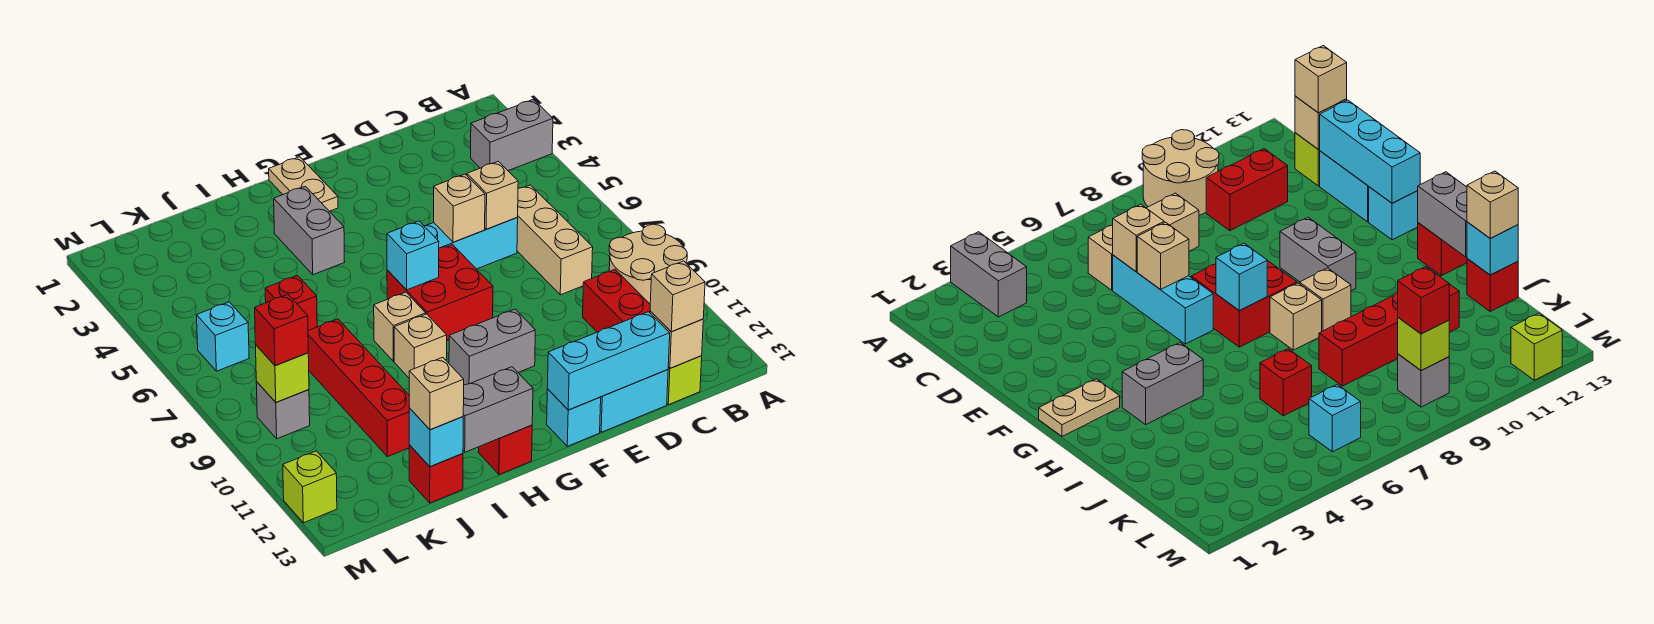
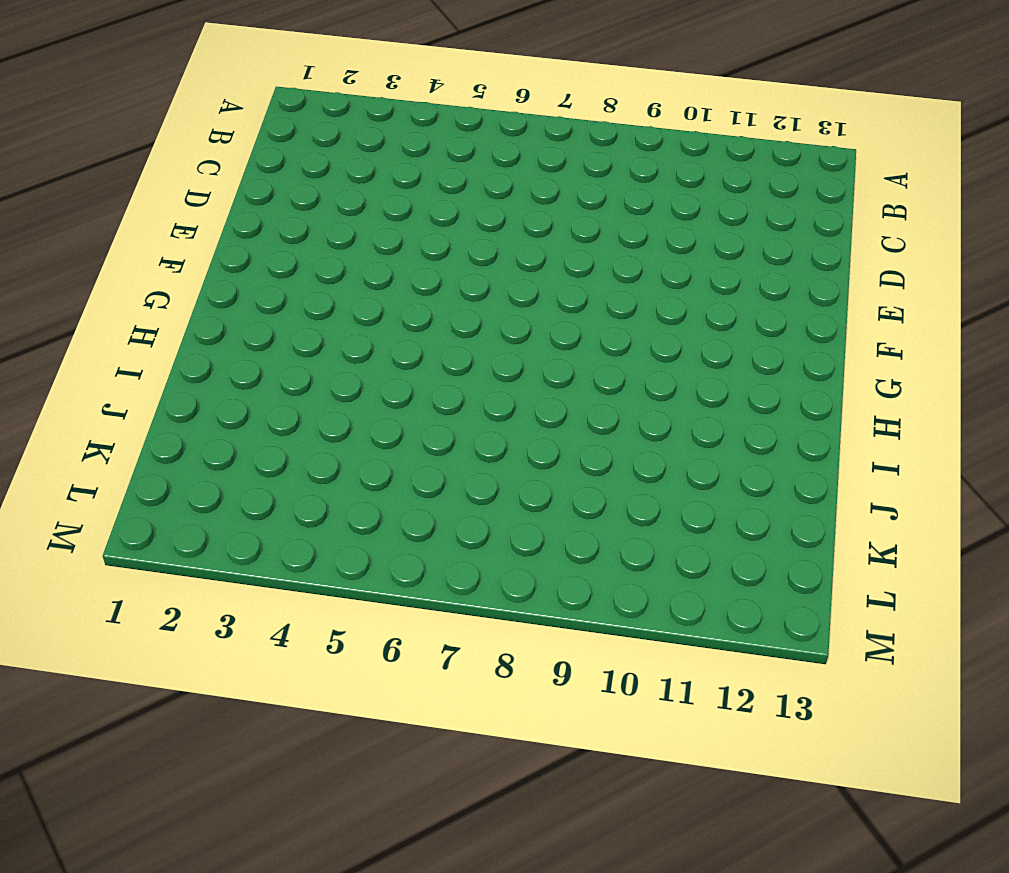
none -> grey 1x2 brick [471,100,553,171]
none -> tan 2x2 round brick [609,224,687,304]
none -> tan 1x3 brick [517,185,593,295]
none -> red 1x2 brick [583,269,650,332]

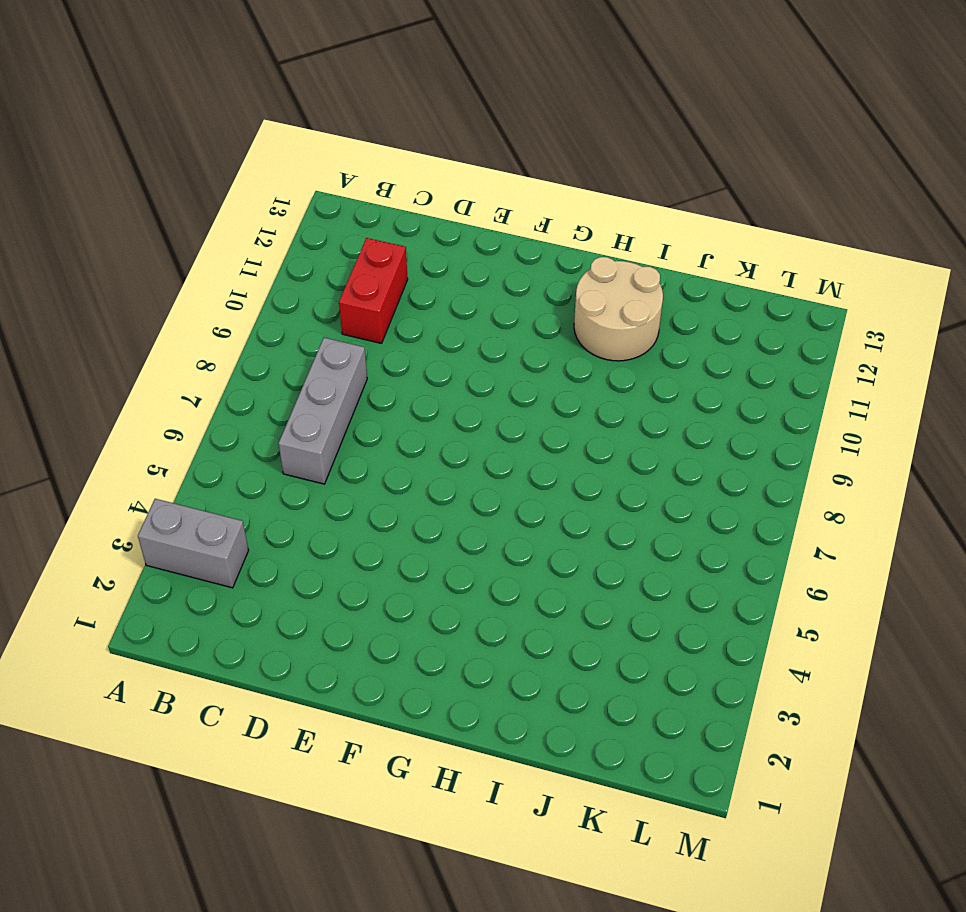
grey 1x3 brick [279,338,367,484] -> tan 1x3 brick [517,185,593,295]
tan 2x2 round brick [574,257,663,361] -> tan 2x2 round brick moved to [609,224,687,304]
none -> lime 1x1 brick [667,356,702,405]
none -> cyan 1x3 brick [425,218,518,269]
none -> cyan 1x2 brick [600,369,668,432]
none -> red 2x2 brick [387,244,493,340]

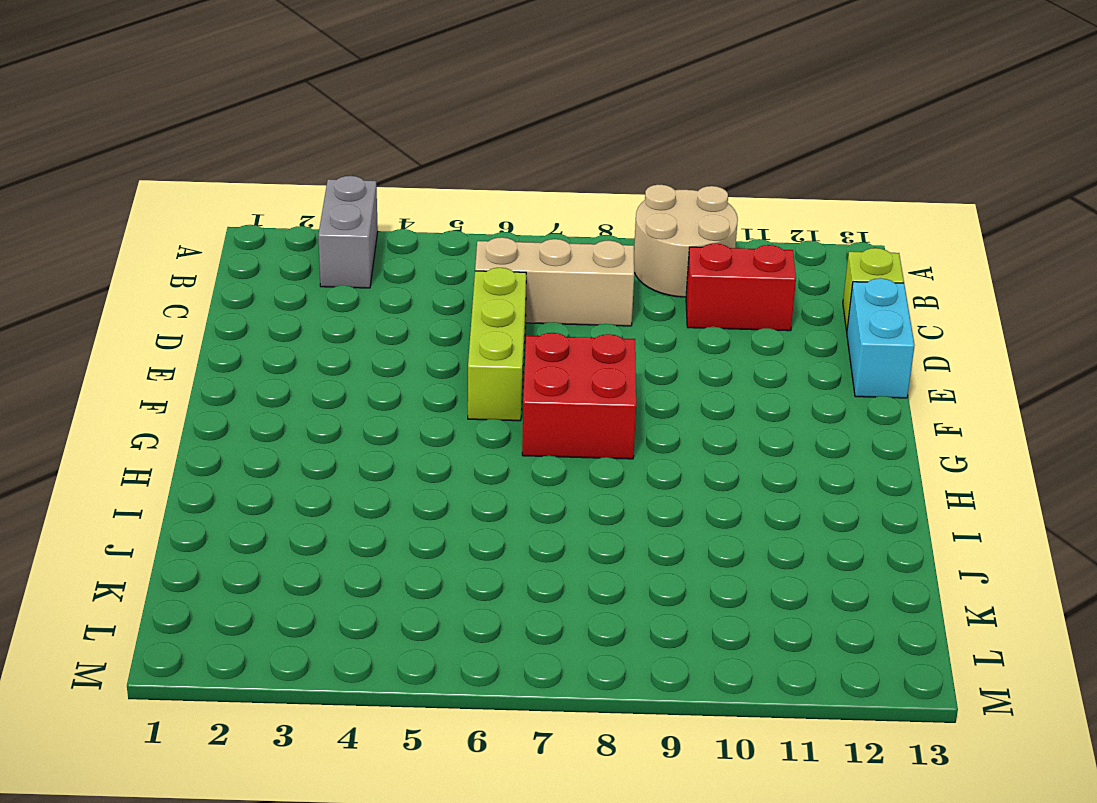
lime 1x3 brick [468,268,526,421] -> cyan 1x3 brick [425,218,518,269]
none -> grey 1x2 brick [449,309,535,385]
none -> cyan 1x1 brick [547,389,601,446]
none -> tan 1x2 plate [269,157,338,211]
none -> grey 1x2 brick [274,186,344,275]

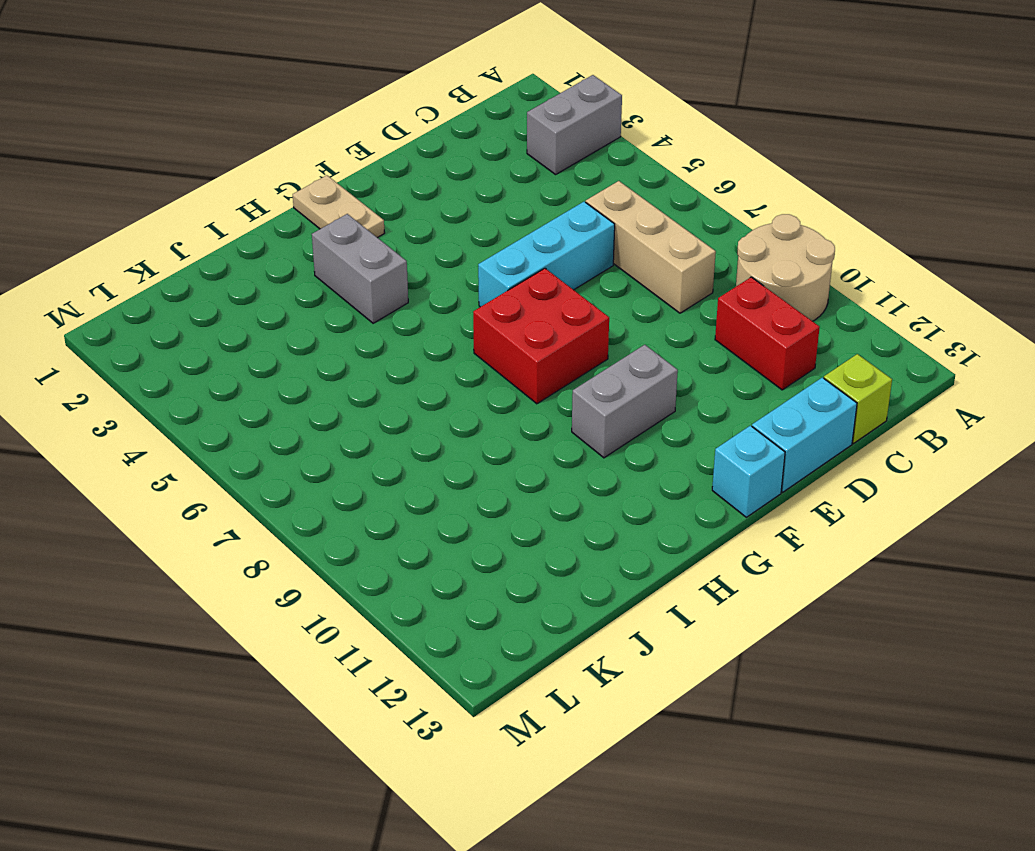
none -> tan 1x1 brick [374,292,426,361]
none -> tan 1x1 brick [394,314,447,378]
none -> red 1x1 brick [479,425,532,475]
none -> red 1x1 brick [265,276,317,330]

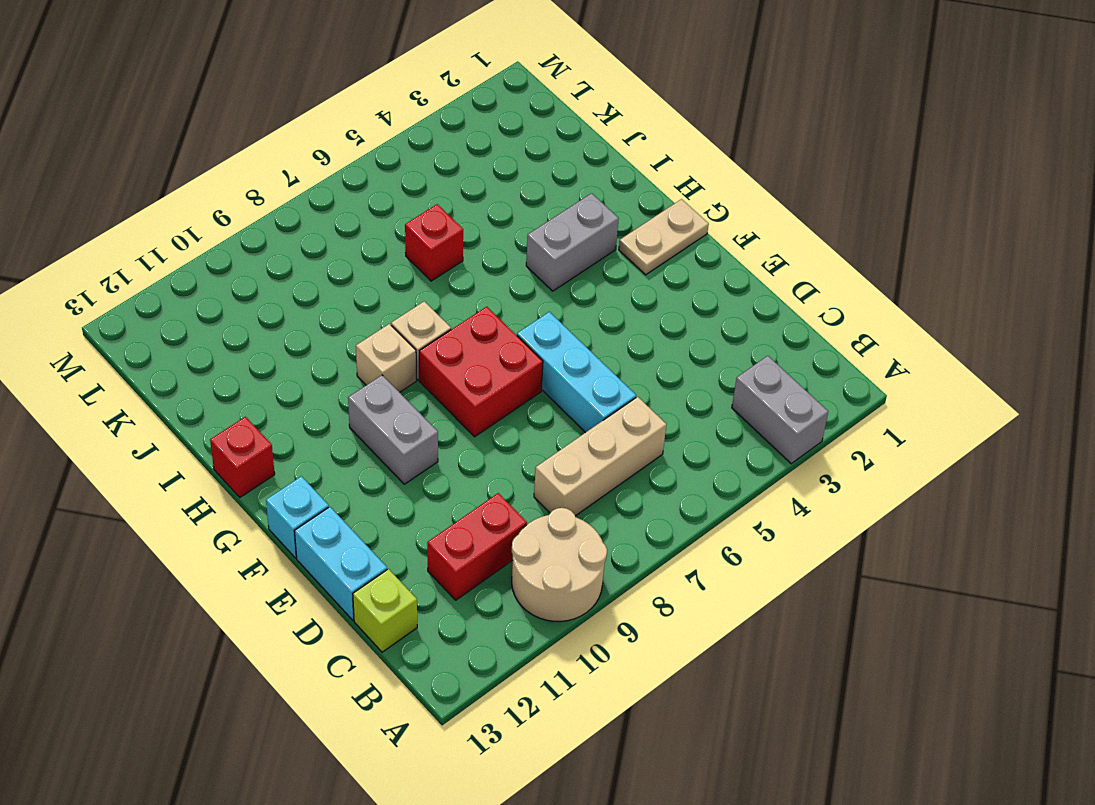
none -> red 1x4 brick [308,319,409,457]
none -> red 1x1 brick [409,445,463,503]
none -> cyan 1x1 brick [197,302,249,371]
none -> grey 1x1 brick [256,382,310,439]

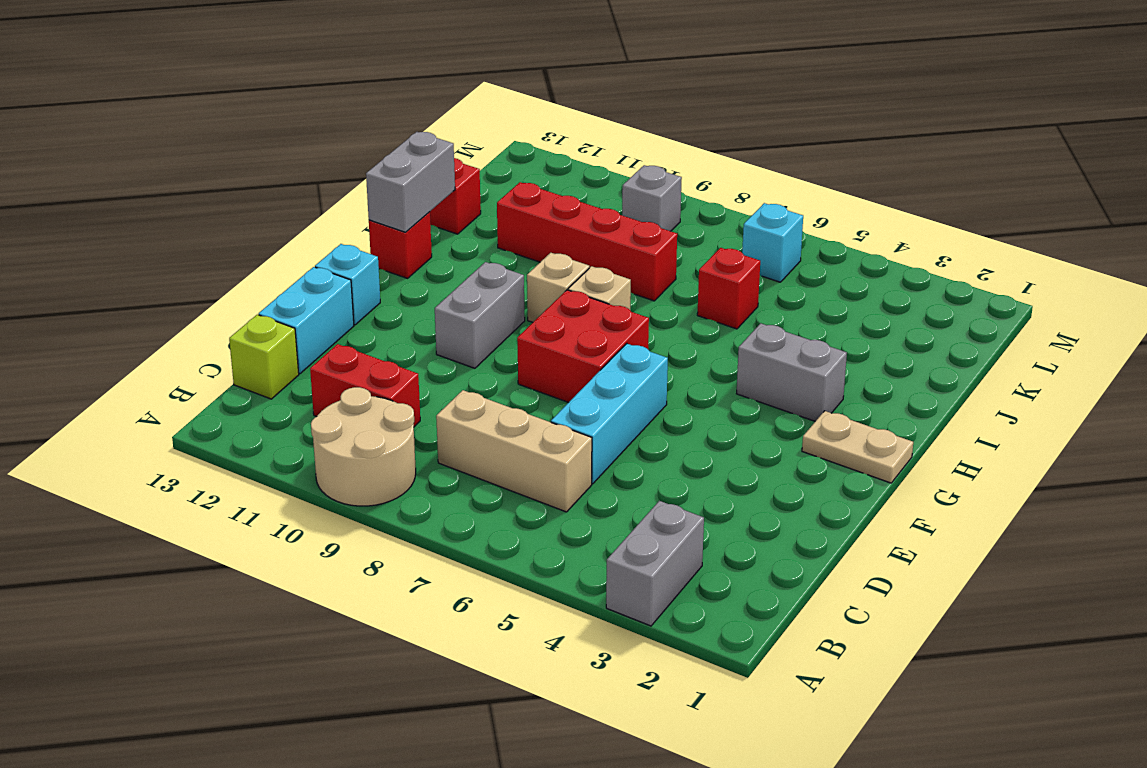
none -> lime 1x1 brick [283,451,337,523]
none -> tan 1x1 brick [650,311,703,368]
none -> tan 1x1 brick [467,161,518,229]
none -> cyan 1x3 brick [547,312,670,410]

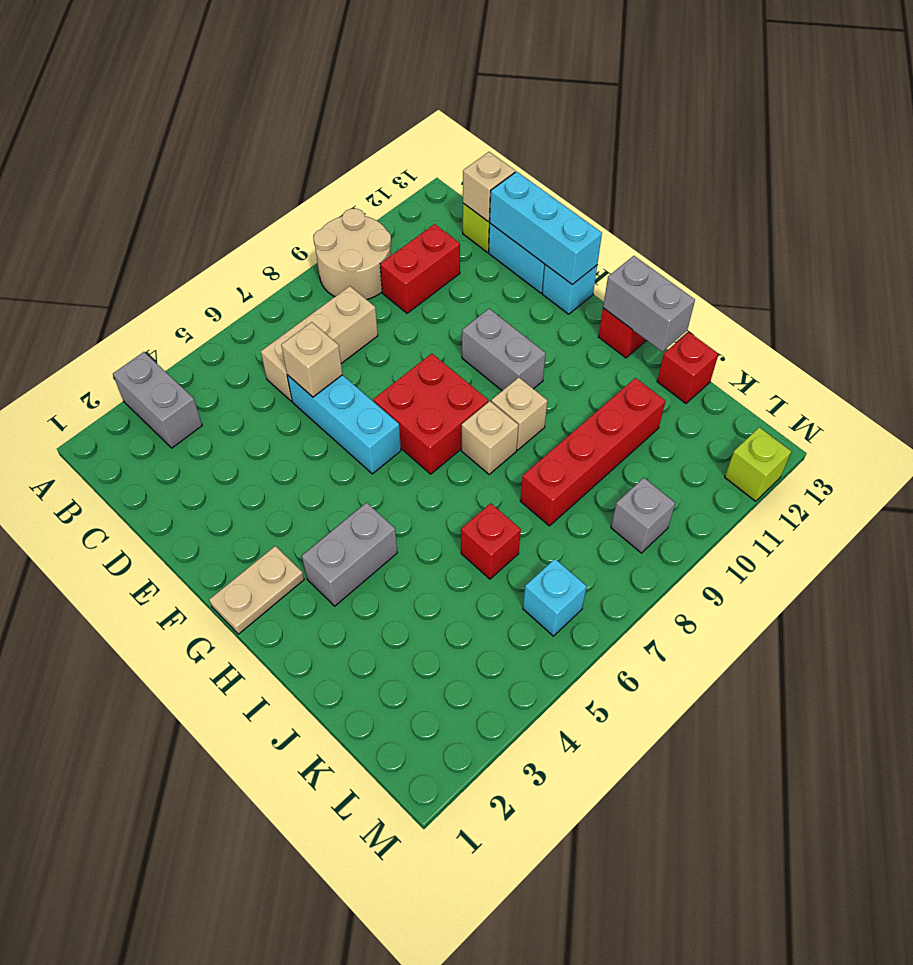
none -> tan 1x1 brick [434,174,485,242]
none -> cyan 1x1 brick [387,221,439,290]
none -> cyan 1x1 brick [409,408,463,467]
none -> lime 1x1 brick [256,345,309,402]

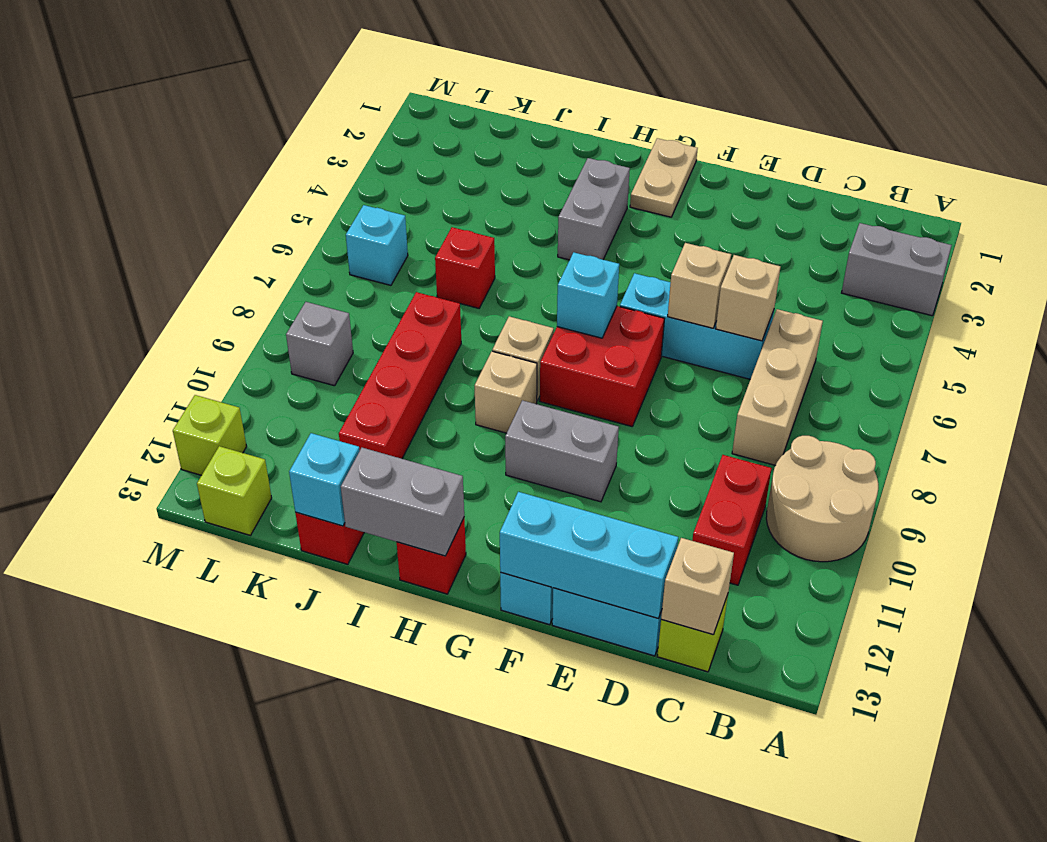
lime 1x1 brick [197,446,272,535] -> lime 1x1 brick moved to [256,345,309,402]
none -> tan 1x1 brick [650,261,705,332]
none -> tan 1x1 brick [409,357,464,430]
none -> red 1x1 brick [255,295,308,366]

